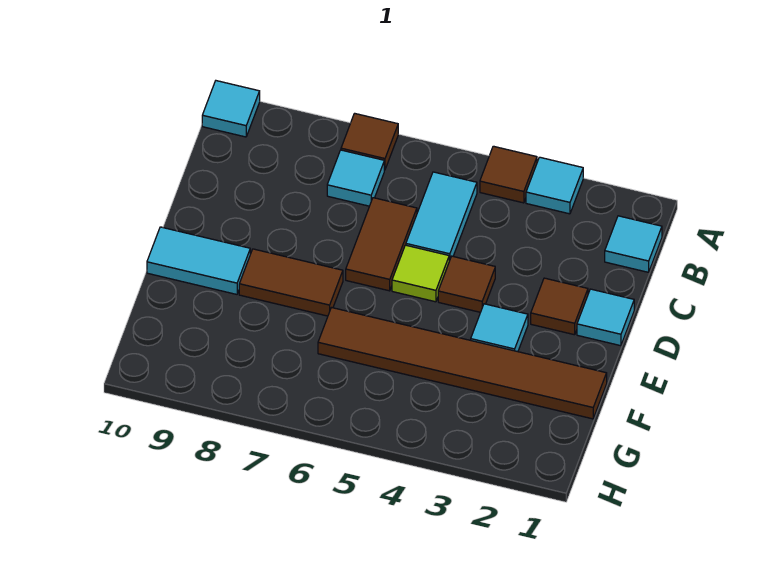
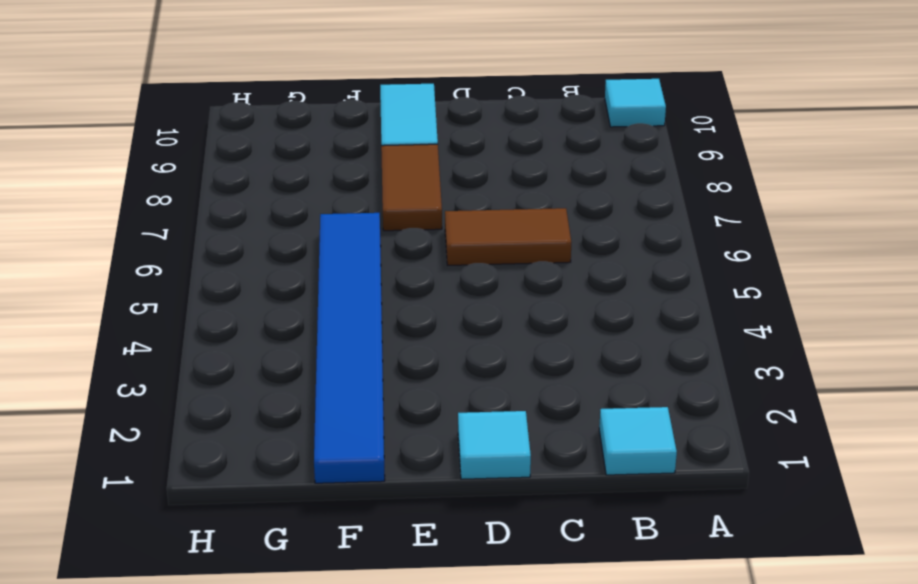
blue 1x6 tile [314,213,385,483] -> brown 1x6 tile [318,308,607,419]
none -> cyan 1x1 tile [526,157,583,214]
none -> brown 1x1 tile [480,146,537,203]
none -> brown 1x1 tile [341,113,398,170]

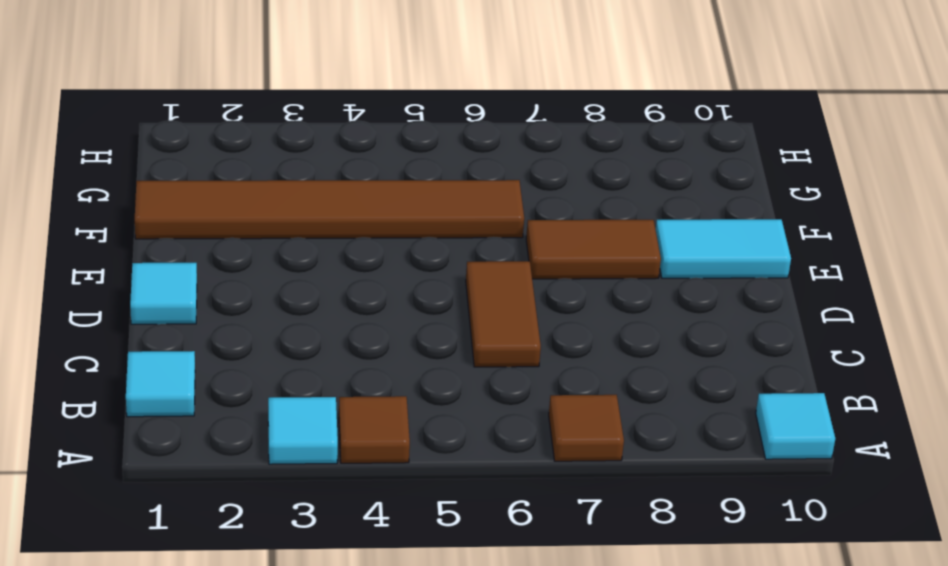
none -> cyan 1x2 tile [406,172,477,261]
none -> cyan 1x1 tile [327,150,384,206]
none -> brown 1x1 tile [531,278,588,335]

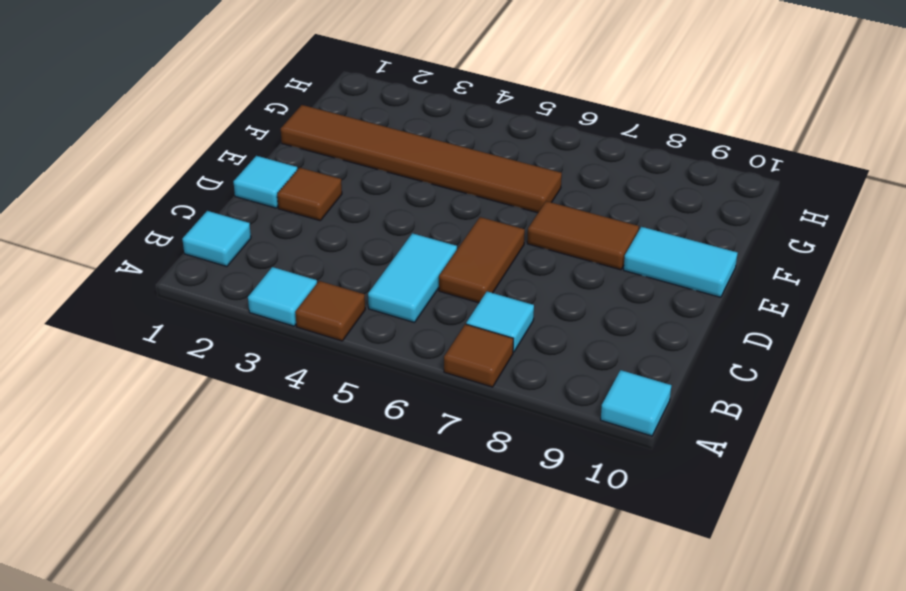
none -> brown 1x1 tile [438,256,495,312]
none -> lime 1x1 tile [392,245,449,302]
none -> cyan 1x1 tile [471,304,528,352]

